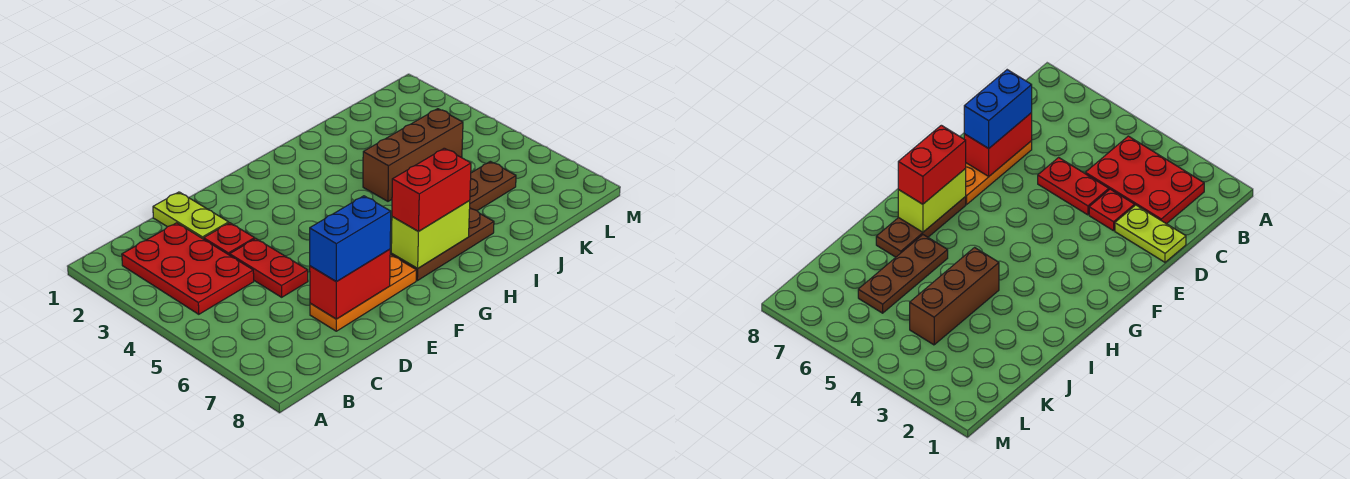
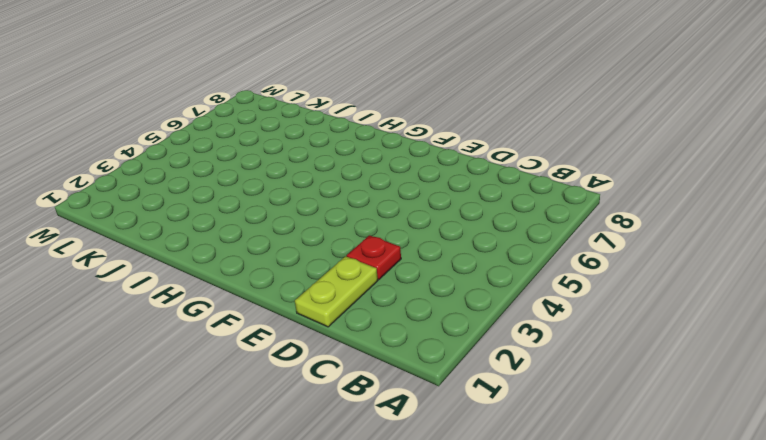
none -> red 2x3 plate [122,223,254,314]
none -> red 1x2 plate [230,239,308,297]
none -> orange 1x3 plate [310,255,416,331]

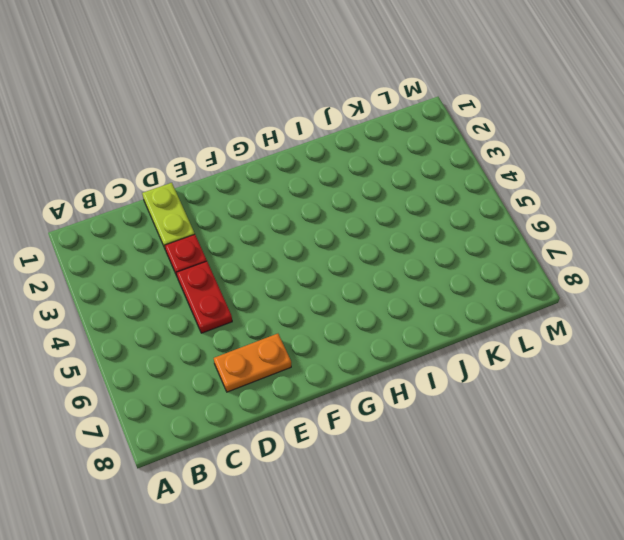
orange 1x2 plate [214,334,291,392] -> orange 1x3 plate [310,255,416,331]
none -> red 2x3 plate [122,223,254,314]
none -> brown 1x3 plate [391,208,494,281]
none -> brown 1x3 brick [363,109,463,201]

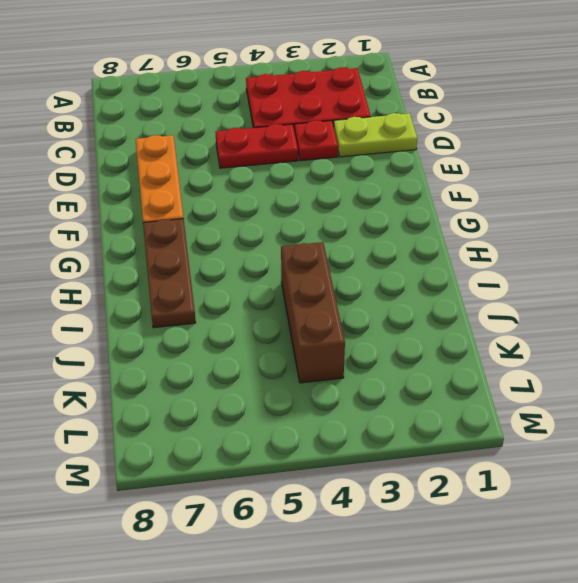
none -> brown 1x3 plate [469,161,516,211]
none -> red 1x2 brick [310,249,390,319]
none -> lime 1x2 brick [391,201,470,269]

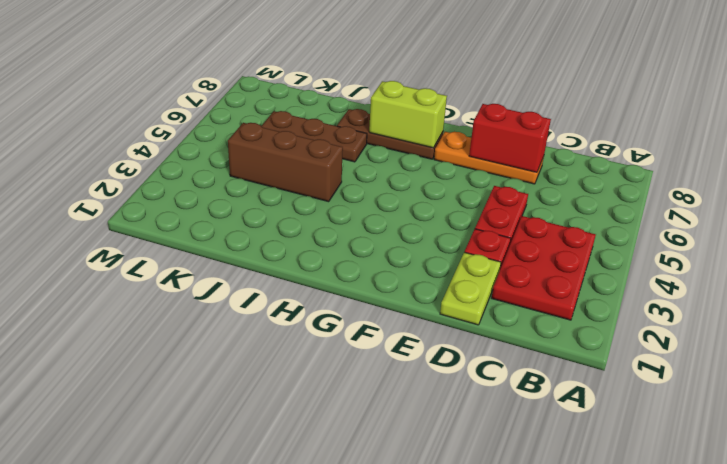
none -> blue 1x2 brick [310,196,391,282]
none -> red 1x2 brick [392,148,471,232]

